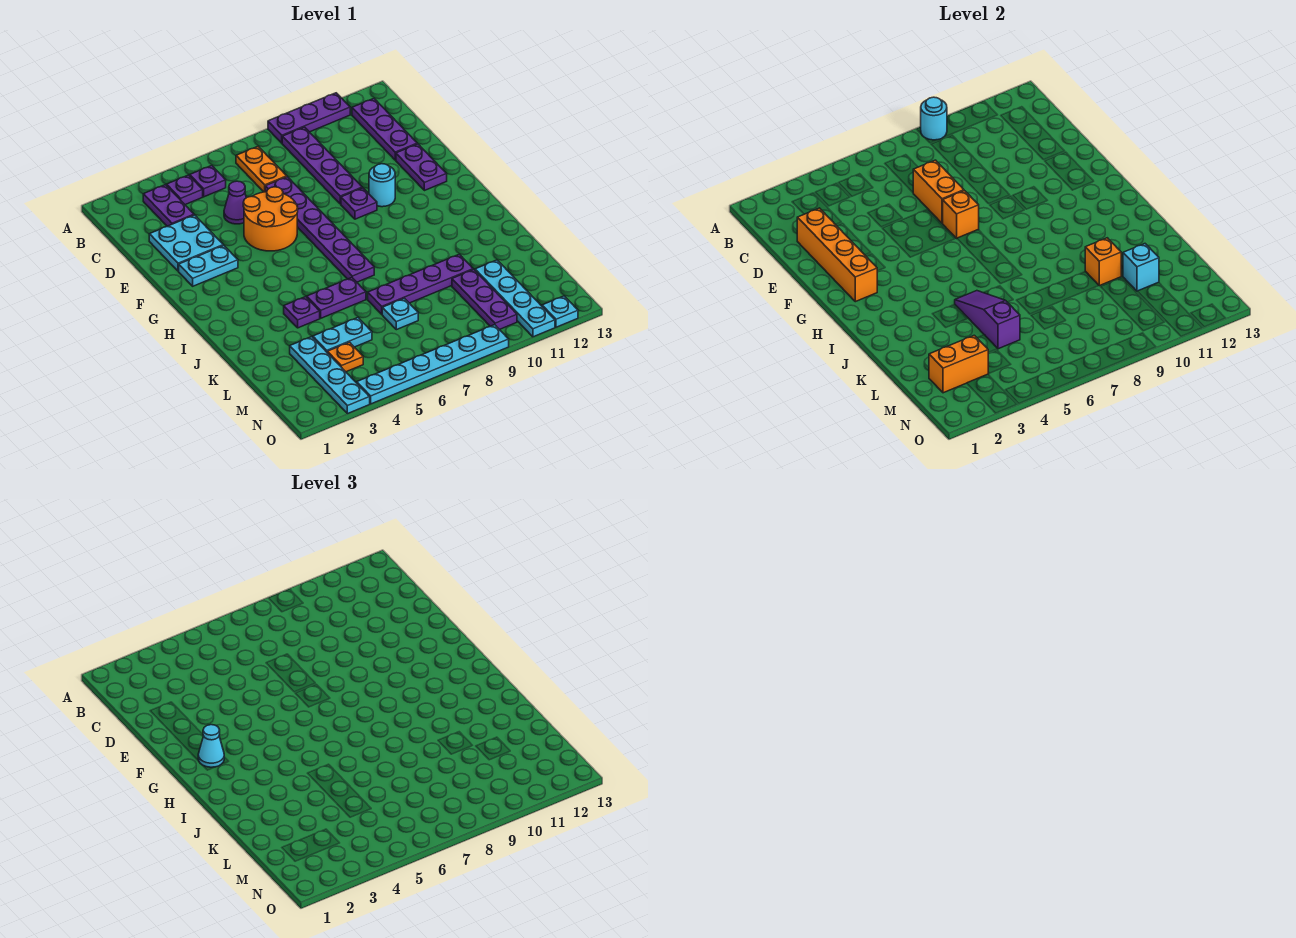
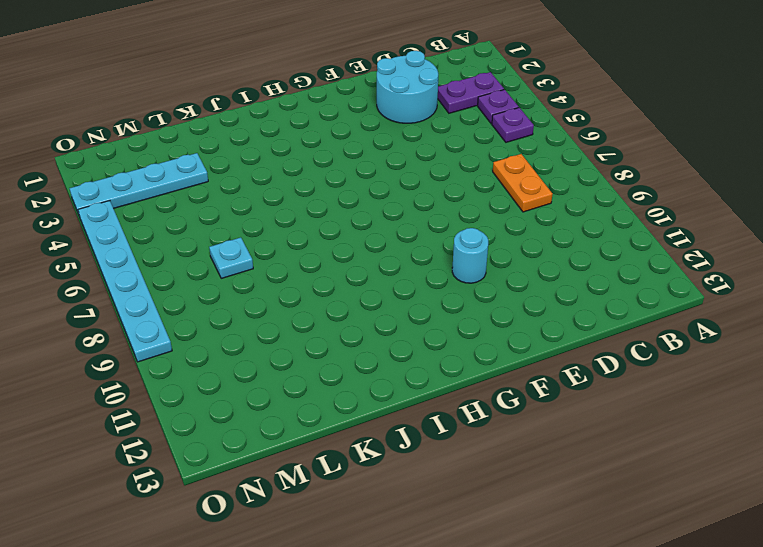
orange 1x2 plate [493,154,553,212] -> orange 1x2 plate turned to [236,147,287,192]
cyan 2x2 round brick [377,51,438,123] -> cyan 2x2 plate [149,215,223,271]
none -> purple 1x3 plate [268,93,350,143]
none -> purple 1x4 plate [282,127,362,204]
none -> purple 1x3 plate [352,99,417,160]
none -> purple 1x1 cone [224,181,246,224]

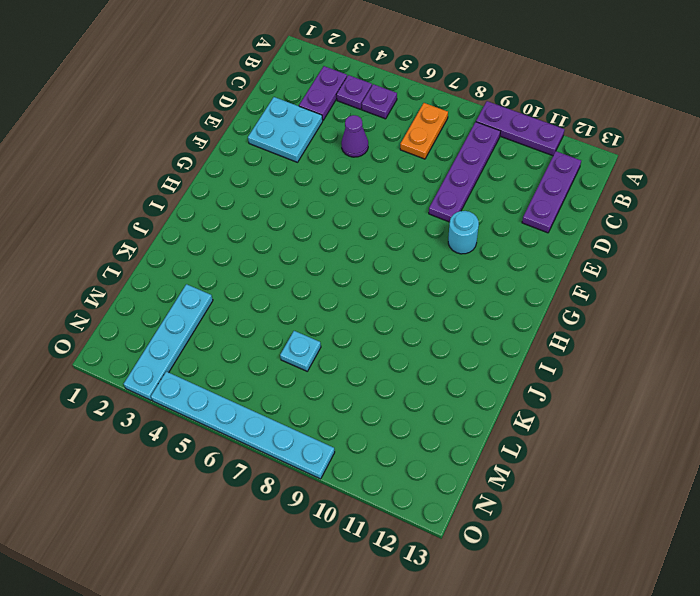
none -> purple 1x6 plate [265,177,374,282]
none -> orange 2x2 round brick [243,187,298,251]
none -> purple 1x2 plate [396,144,447,191]
none -> cyan 1x2 plate [179,245,238,286]

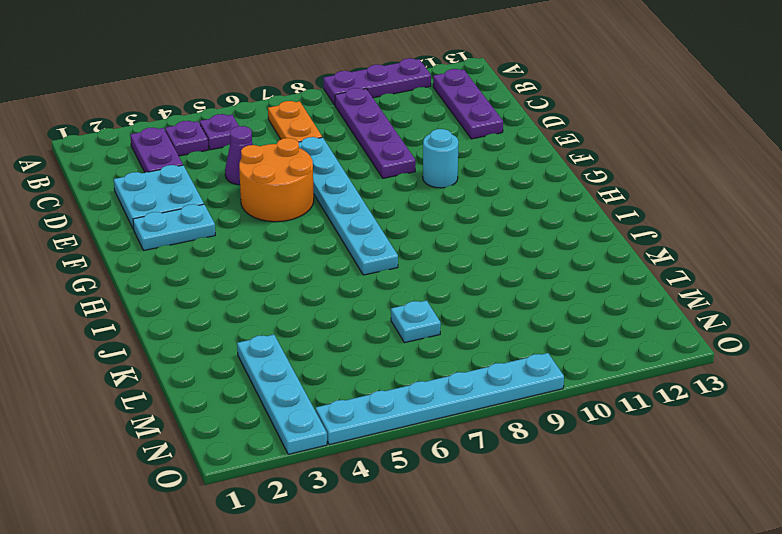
cyan 1x6 plate [299,137,398,275] -> purple 1x6 plate [265,177,374,282]
none -> purple 1x2 plate [396,144,447,191]
none -> purple 1x1 plate [341,188,377,219]
none -> purple 1x1 plate [284,297,320,328]
none -> purple 1x2 plate [307,278,366,318]

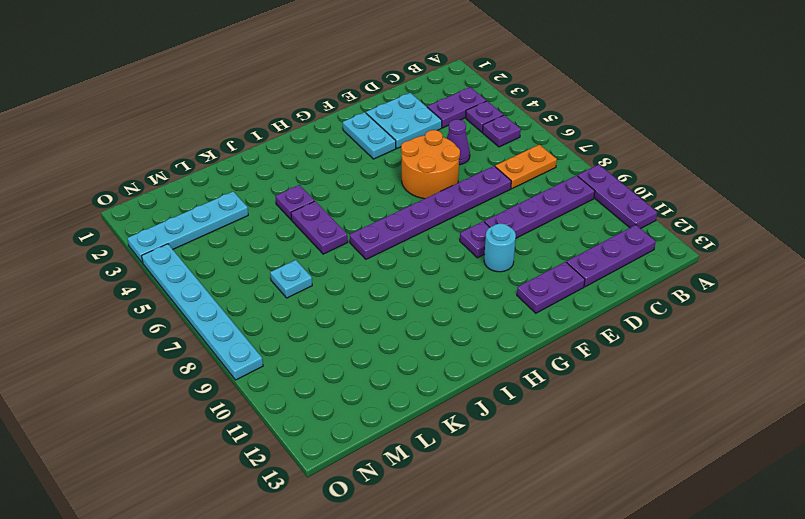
none -> purple 1x4 plate [368,254,473,314]
none -> cyan 1x2 plate [313,318,372,352]
none -> purple 1x3 plate [452,269,517,330]
none -> cyan 1x4 plate [475,260,555,337]

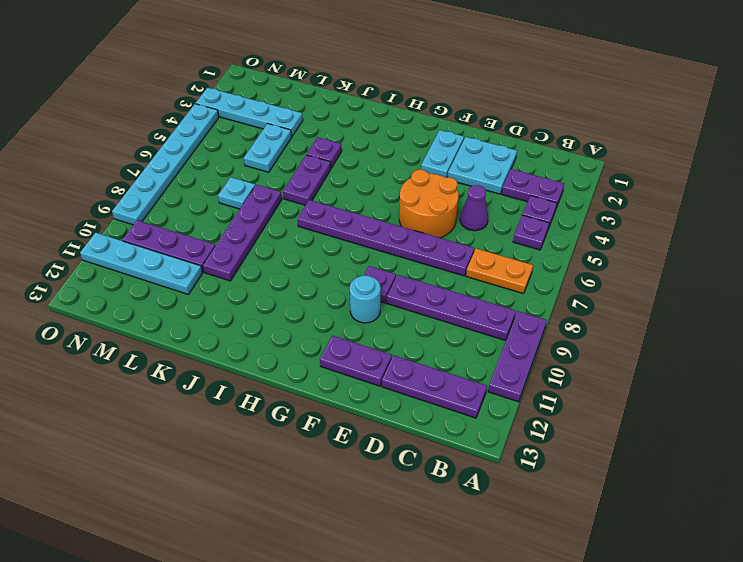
none -> orange 1x1 plate [327,342,363,372]
none -> cyan 1x1 plate [542,296,578,327]
none -> cyan 1x1 round brick [921,97,947,140]
none -> orange 1x4 brick [797,208,877,302]

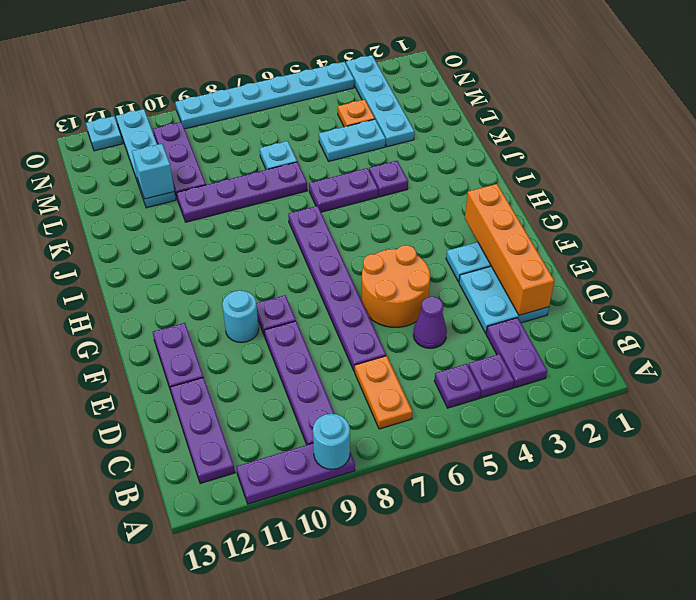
none -> orange 1x2 brick [913,160,964,223]
none -> orange 1x1 brick [943,191,979,238]
none -> purple 1x3 slope [955,291,1020,349]
none -> orange 1x1 brick [1085,238,1121,286]

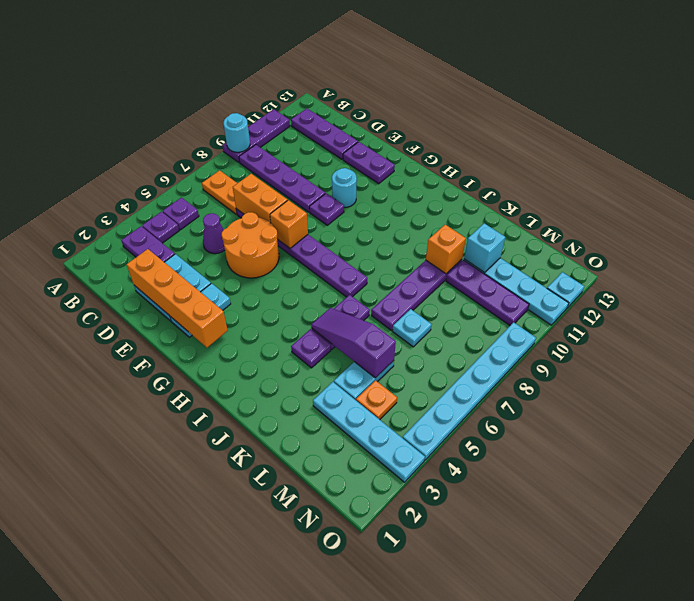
none -> orange 1x2 brick [929,335,988,393]
none -> cyan 1x1 cone [198,725,224,767]

